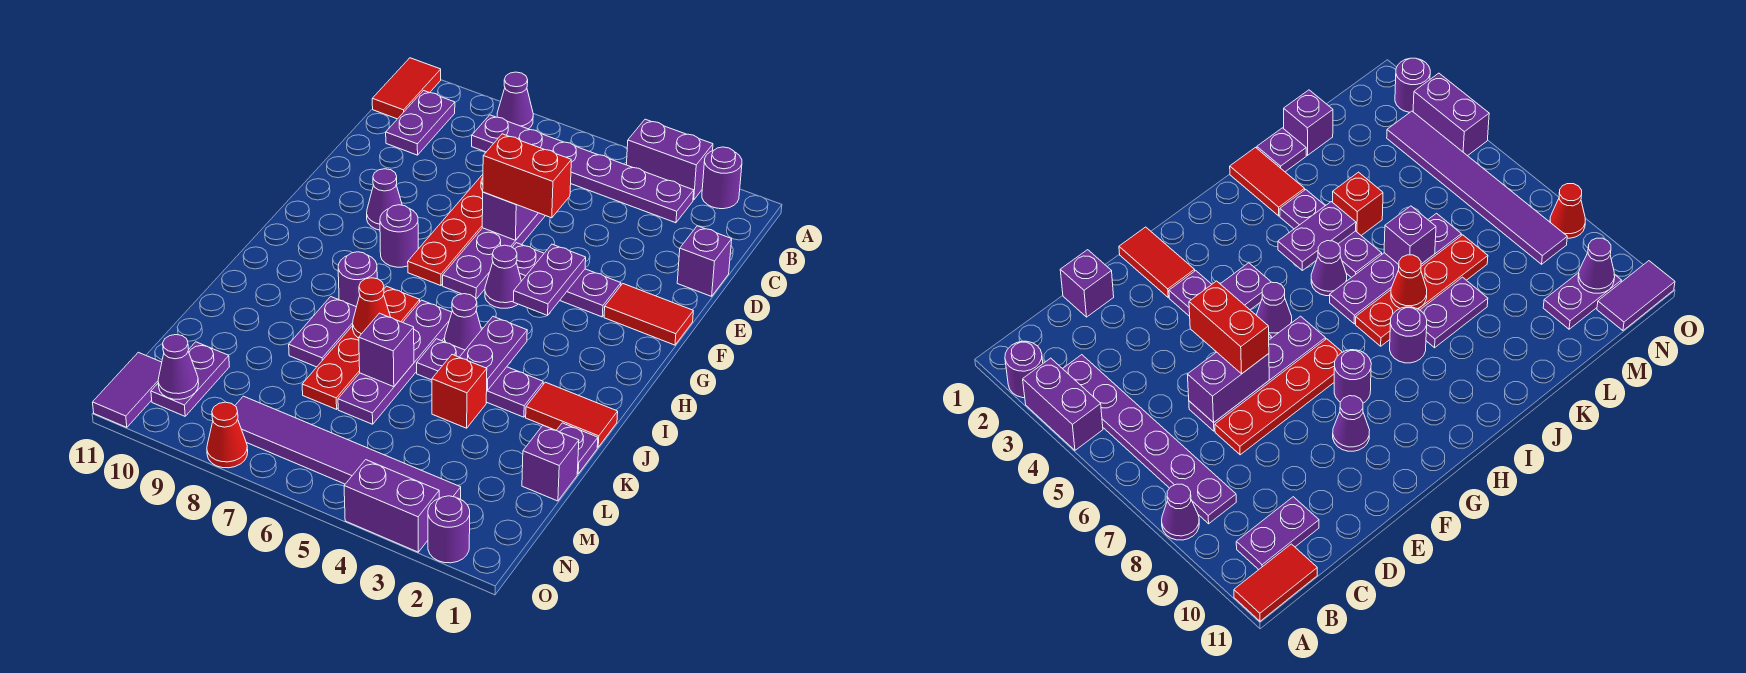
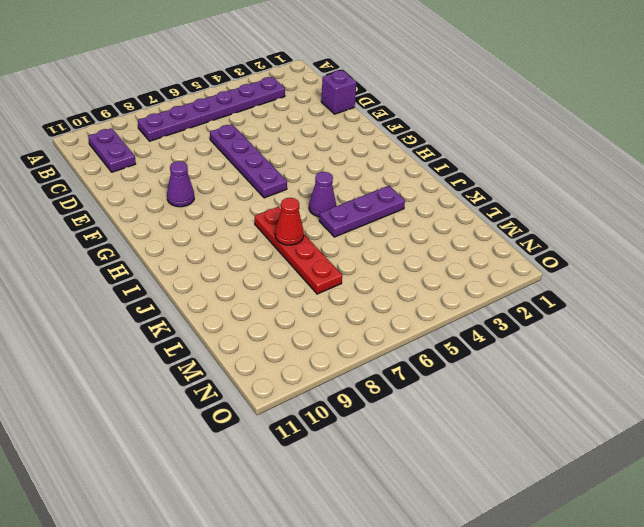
none -> purple 1x1 round brick [702,147,742,209]
none -> purple 1x2 brick [626,119,713,200]
none -> purple 1x1 cone [497,72,533,129]
none -> red 1x2 tile [372,58,441,119]

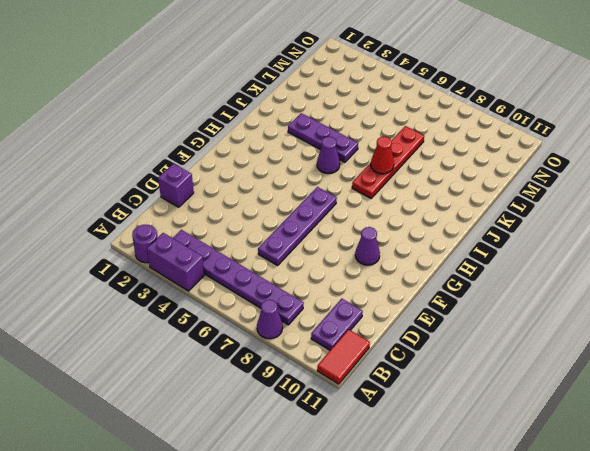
none -> red 1x4 plate [408,175,483,286]
none -> red 1x2 tile [604,284,693,345]
none -> purple 1x3 plate [512,243,621,317]
none -> purple 1x1 cone [485,245,521,308]

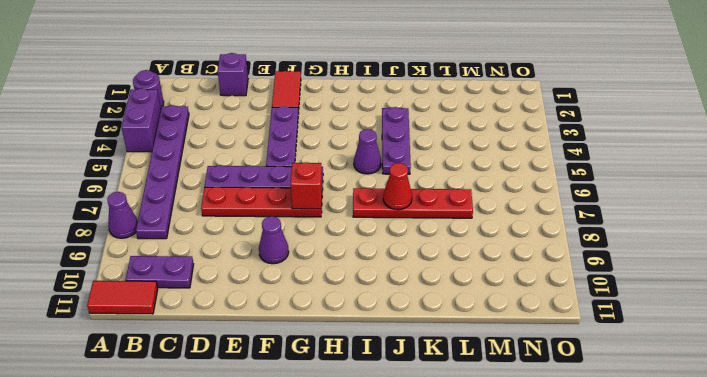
red 1x1 brick [291,162,322,209] -> red 1x1 brick moved to [432,355,487,428]
none -> purple 1x1 cone [485,245,521,308]
none -> purple 1x1 round brick [380,205,418,267]
none -> purple 1x4 plate [338,300,452,424]
none -> purple 1x1 round brick [338,252,377,307]

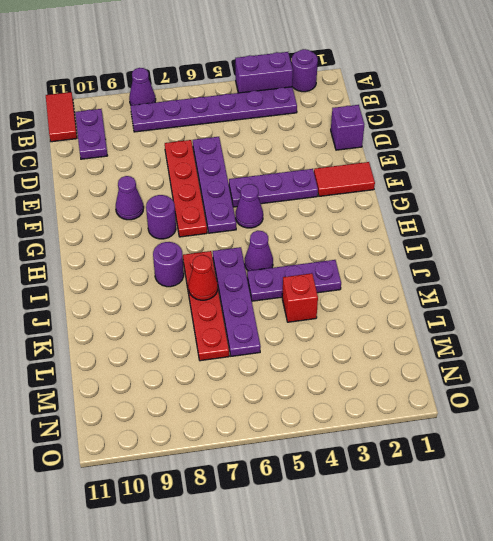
none -> red 1x2 tile [526,382,618,447]
none -> purple 1x2 plate [289,297,356,367]
none -> purple 1x1 plate [556,423,598,474]
none -> purple 1x1 brick [522,425,579,501]

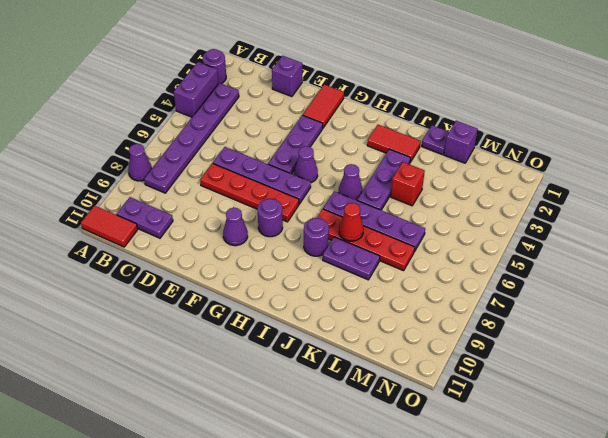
red 1x2 tile [367,125,421,162] -> red 1x2 tile turned to [526,382,618,447]
none -> purple 1x2 plate [151,342,229,416]
none -> purple 1x6 tile [235,396,461,499]
none -> purple 1x2 tile [93,352,162,427]
none -> purple 1x1 round brick [428,496,470,563]

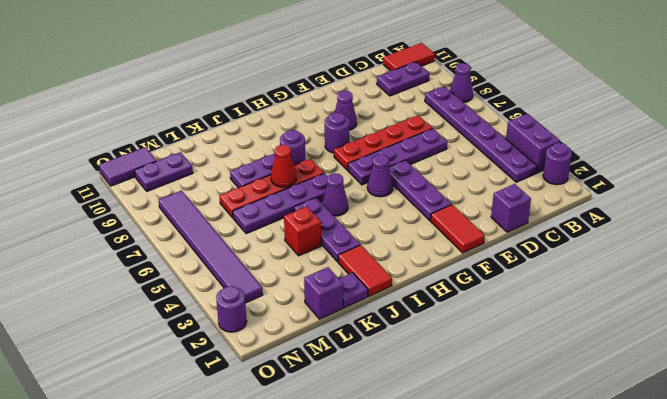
none -> purple 1x2 brick [344,460,439,552]
none -> red 1x1 cone [207,402,248,468]
none -> purple 1x2 brick [482,192,538,240]
none -> purple 1x2 plate [513,244,586,315]

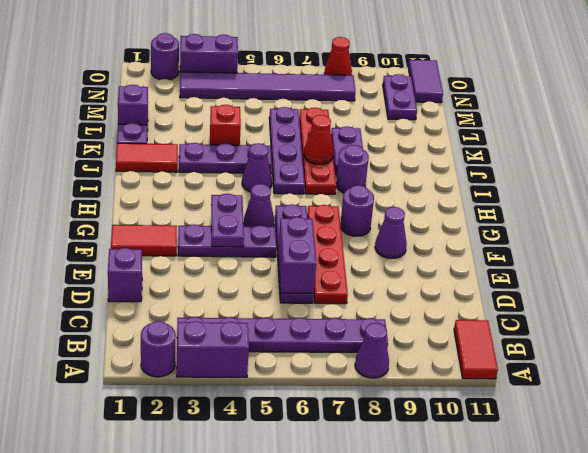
none -> purple 1x2 plate [386,91,455,155]
none -> purple 1x2 plate [460,317,527,390]
none -> purple 1x1 brick [359,313,414,387]
none -> purple 1x1 cone [158,335,199,399]

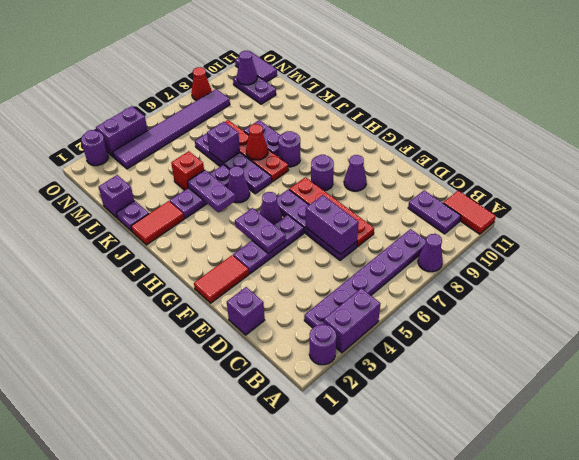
none -> red 1x2 brick [483,134,571,218]

